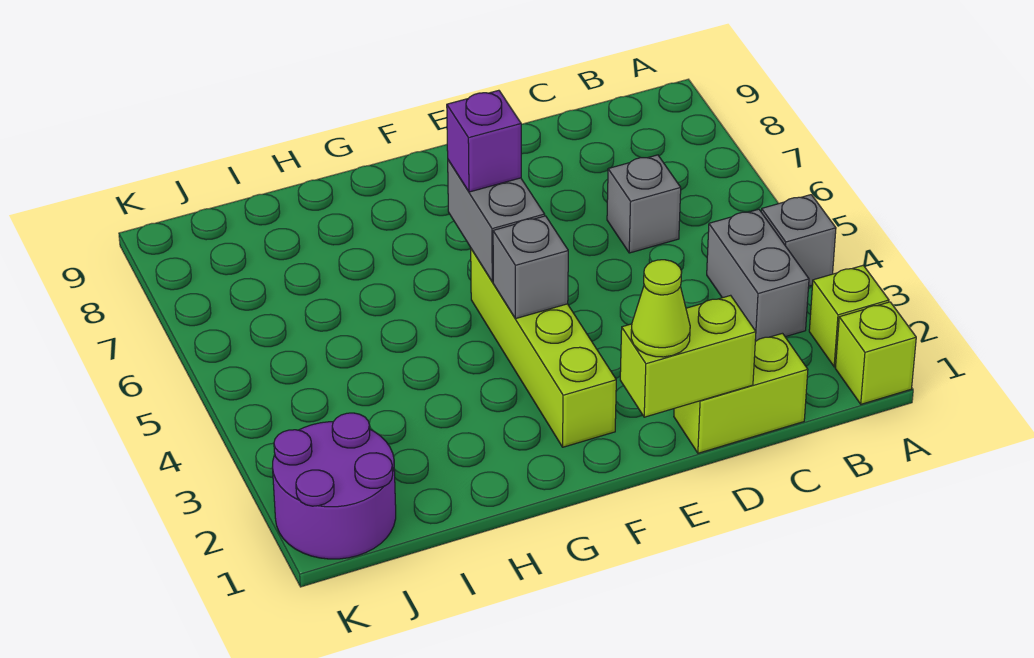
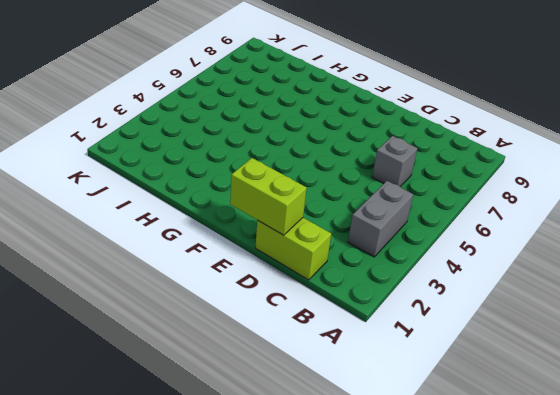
none -> lime 1x1 brick [835,302,916,404]
none -> lime 1x1 brick [809,265,889,367]
none -> grey 1x1 brick [761,195,836,286]

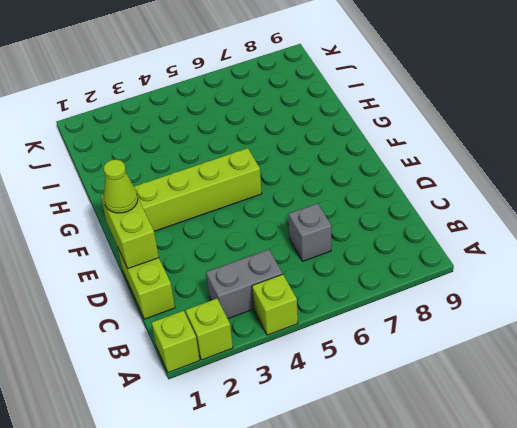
lime 1x1 brick [252,274,298,335] -> grey 1x1 brick [761,195,836,286]
none -> purple 2x2 round brick [272,413,396,559]
none -> grey 1x1 brick [493,216,568,319]
none -> grey 1x2 brick [448,160,545,282]

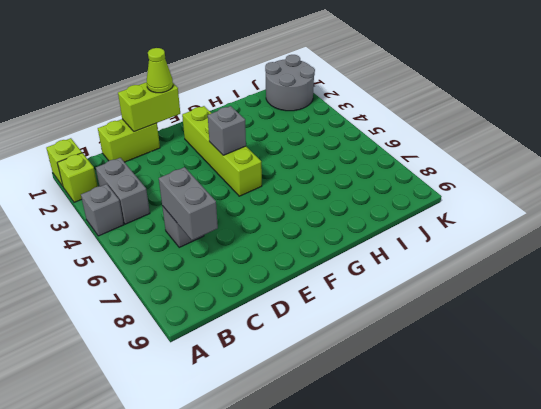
grey 1x2 brick [159,167,218,240] -> grey 1x2 brick moved to [448,160,545,282]
grey 2x2 round brick [265,55,315,111] -> purple 2x2 round brick [272,413,396,559]
none -> purple 1x1 brick [447,90,521,192]

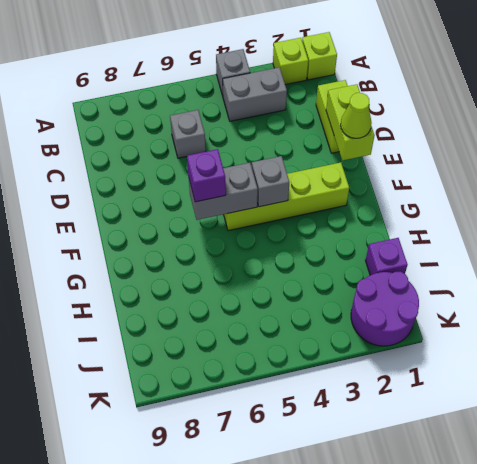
purple 1x1 brick [365,238,408,275] -> none

